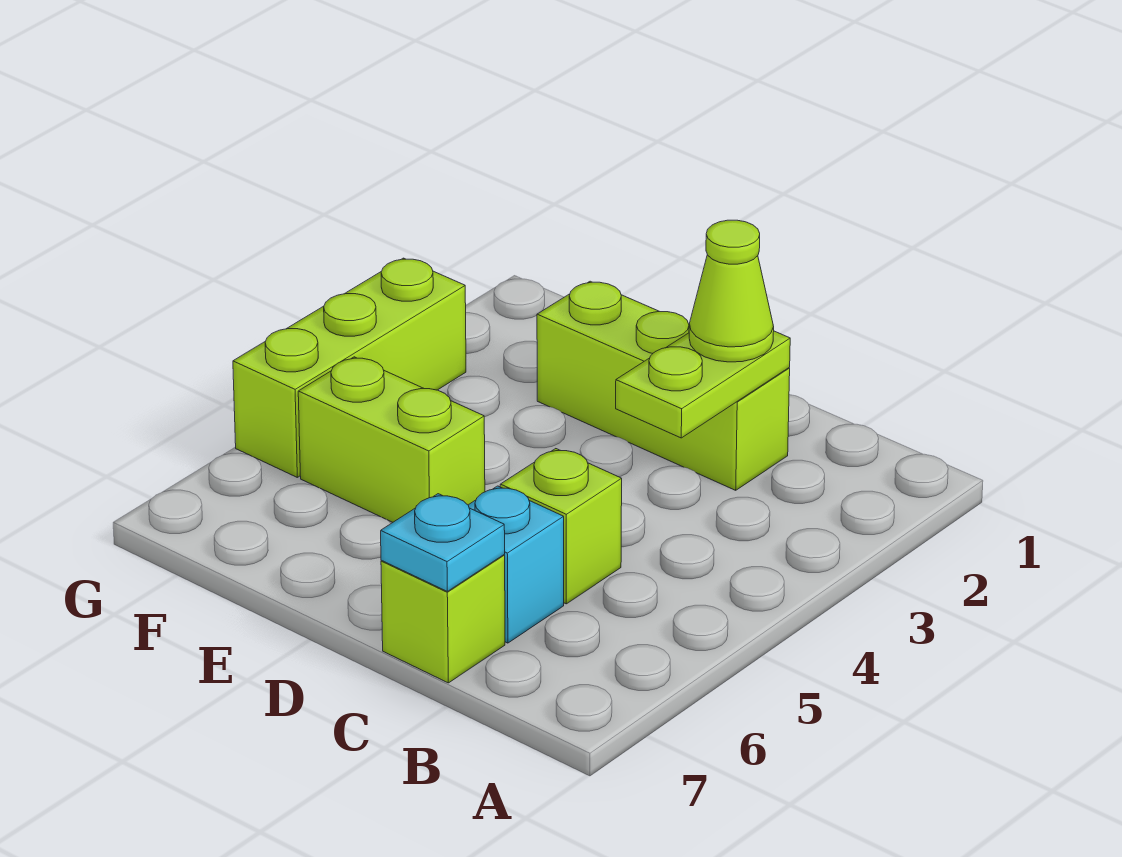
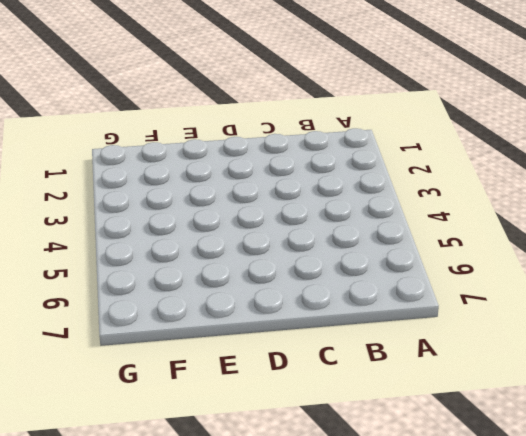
none -> lime 1x3 brick [537,281,790,490]
none -> lime 1x1 brick [500,449,622,604]

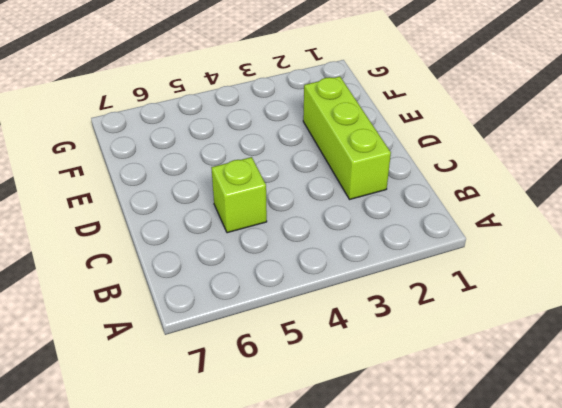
none -> cyan 1x1 brick [468,486,564,643]
none -> lime 1x1 brick [381,555,505,683]

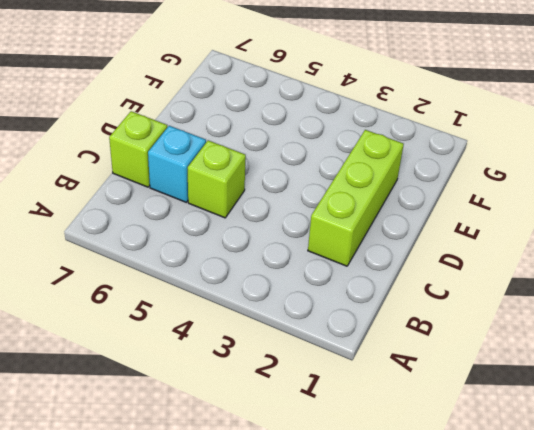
none -> lime 1x2 brick [298,357,485,522]
none -> lime 1x3 brick [233,258,466,477]

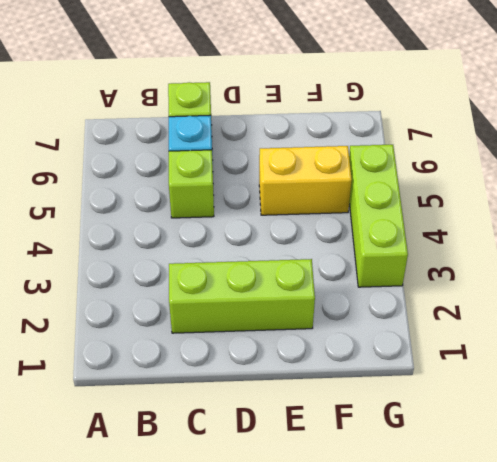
yellow 1x2 brick [259,146,352,215] -> lime 1x2 brick [298,357,485,522]
none -> lime 1x2 plate [616,331,790,438]
none -> cyan 1x1 plate [381,494,505,591]

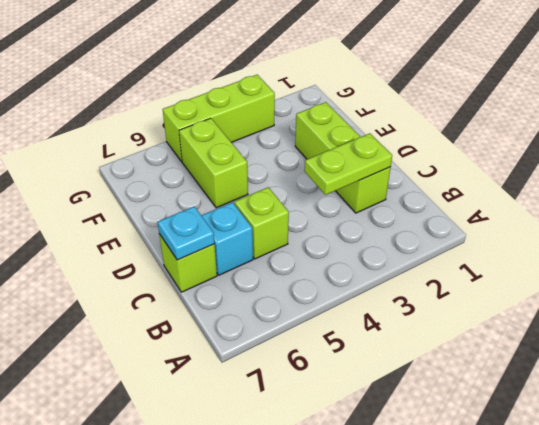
none -> lime 1x1 cone [689,220,774,362]

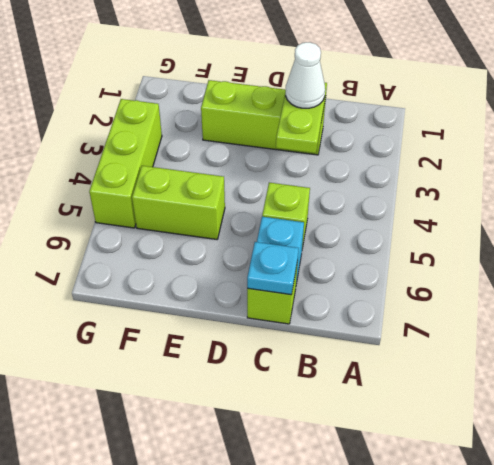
white 1x1 cone [286,42,325,108] -> lime 1x1 cone [689,220,774,362]

